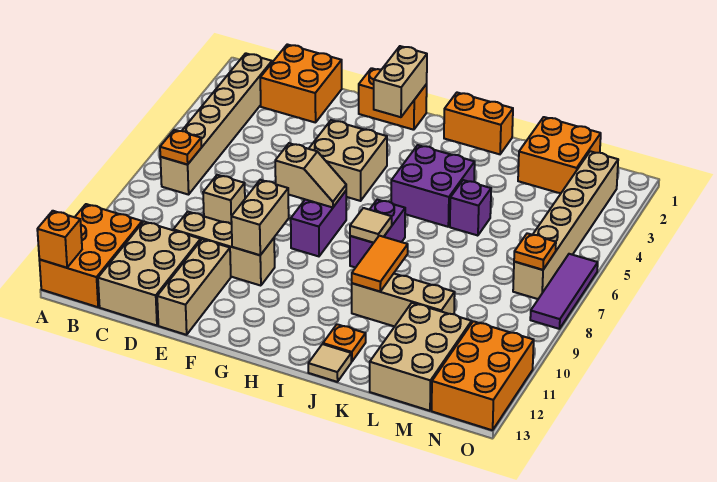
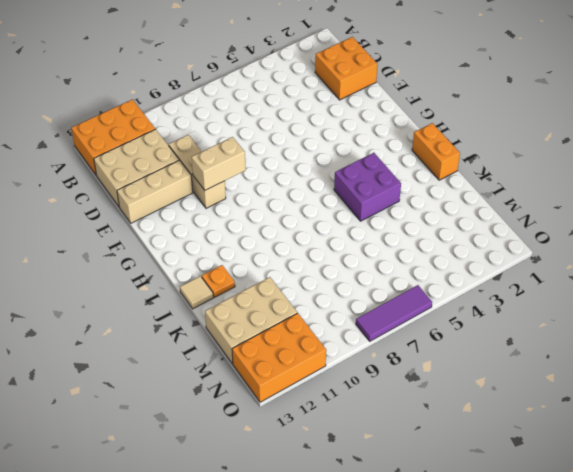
none -> tan 1x6 brick [160,53,272,195]
none -> tan 1x1 brick [203,175,245,224]
none -> orange 1x2 brick [359,68,427,130]
none -> tan 2x2 brick [309,120,387,201]

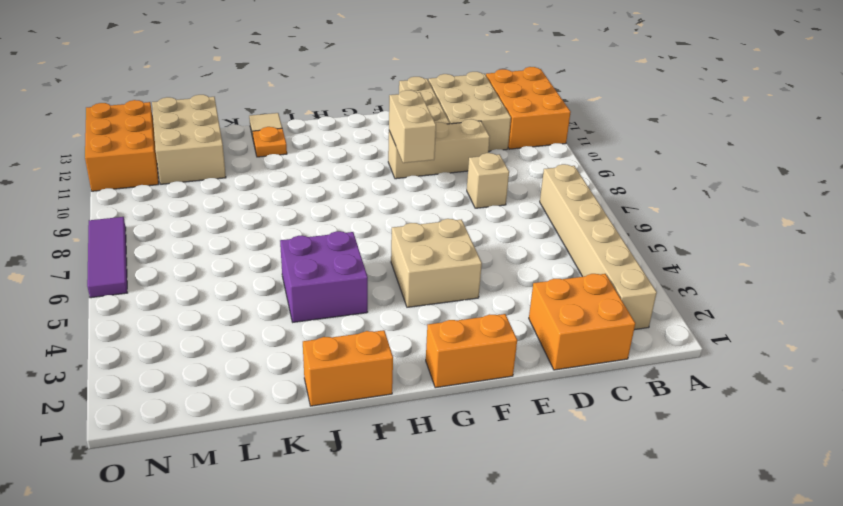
none -> purple 1x2 brick [291,191,346,256]
none -> purple 1x2 brick [350,200,405,268]
none -> tan 1x3 brick [352,274,455,327]
none -> purple 1x1 brick [450,180,491,236]

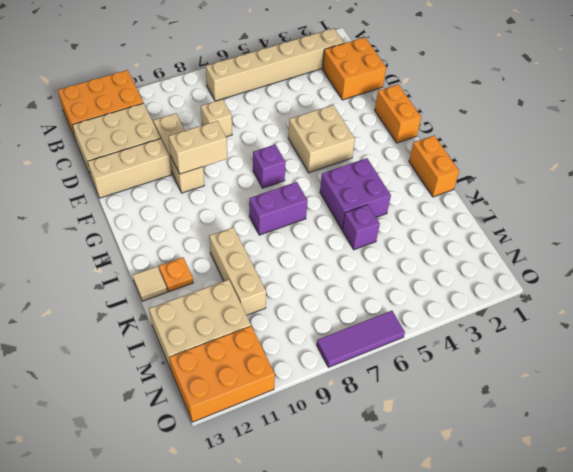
purple 1x1 brick [253,144,286,188] -> purple 1x2 brick [291,191,346,256]
none -> orange 2x2 brick [518,117,601,194]
none -> tan 1x6 brick [513,151,618,299]
none -> orange 1x1 brick [37,211,82,268]
none -> orange 1x1 plate [160,130,201,165]

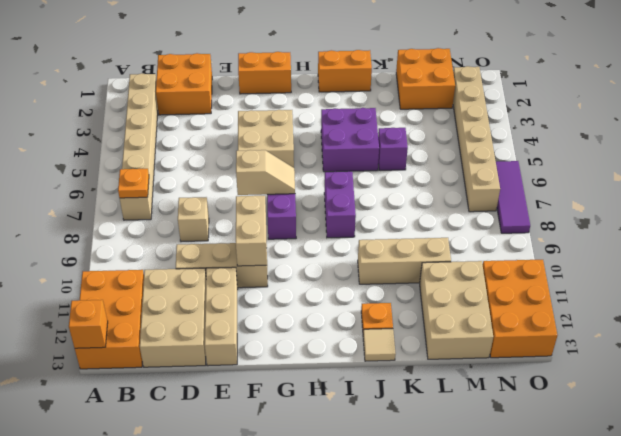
none -> tan 1x2 brick [374,46,427,117]
none -> tan 1x1 tile [350,208,392,243]
none -> orange 1x2 tile [352,236,408,291]
none -> orange 1x1 plate [514,233,556,270]

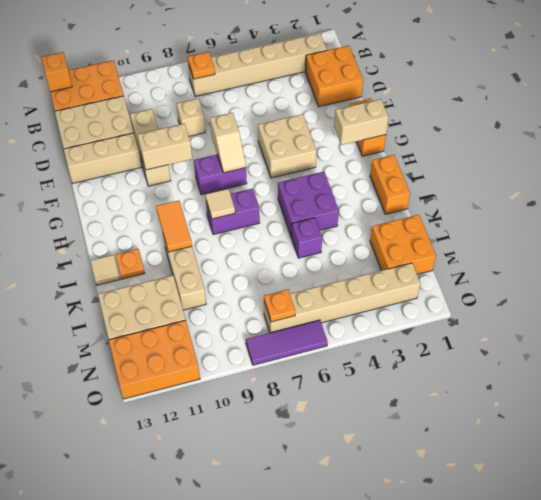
orange 1x2 tile [156,201,192,252] -> orange 1x2 tile turned to [352,236,408,291]

